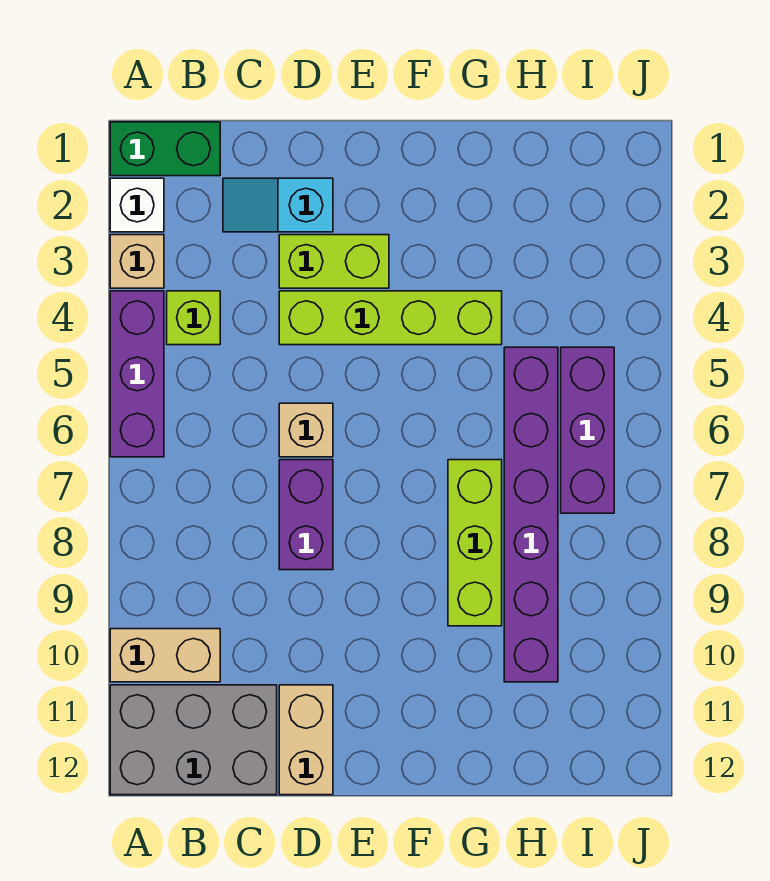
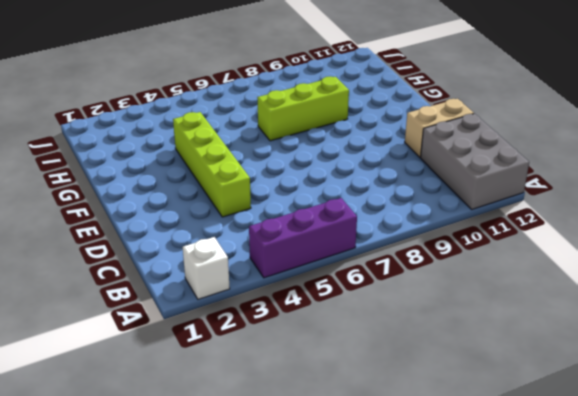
none -> green 1x2 brick [110,122,220,176]
none -> tan 1x1 brick [110,235,164,288]
none -> tan 1x2 brick [110,629,220,682]

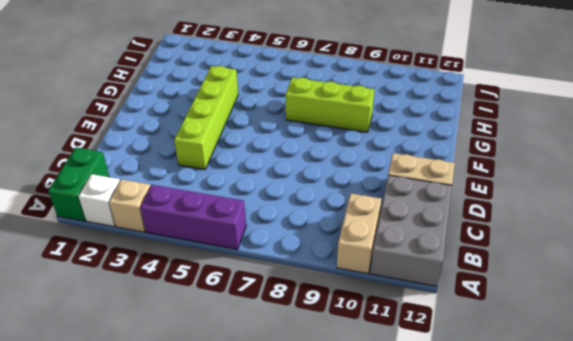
none -> lime 1x1 brick [167,291,220,345]
none -> cyan 1x2 slope [223,178,333,232]
none -> lime 1x2 brick [279,235,389,288]

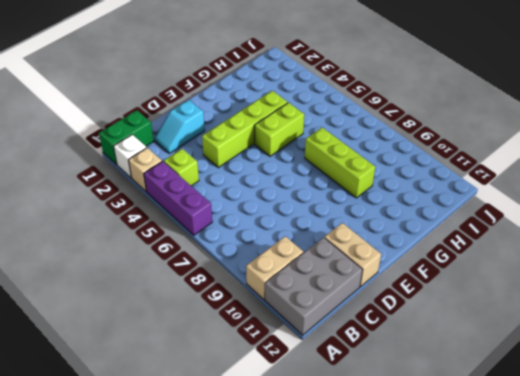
lime 1x2 brick [255,102,304,156] -> lime 1x2 brick moved to [279,235,389,288]
none -> tan 1x1 brick [279,403,333,457]
none -> purple 1x2 brick [279,460,333,570]
none -> purple 1x6 brick [504,347,558,682]

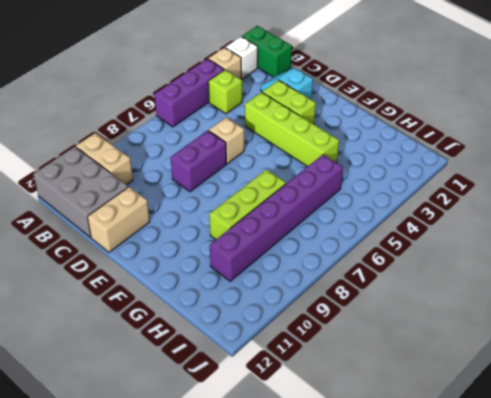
none -> purple 1x3 brick [561,347,614,513]

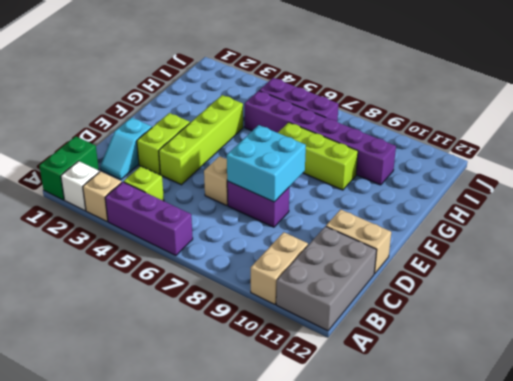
cyan 2x2 brick [227,125,306,202] -> none

